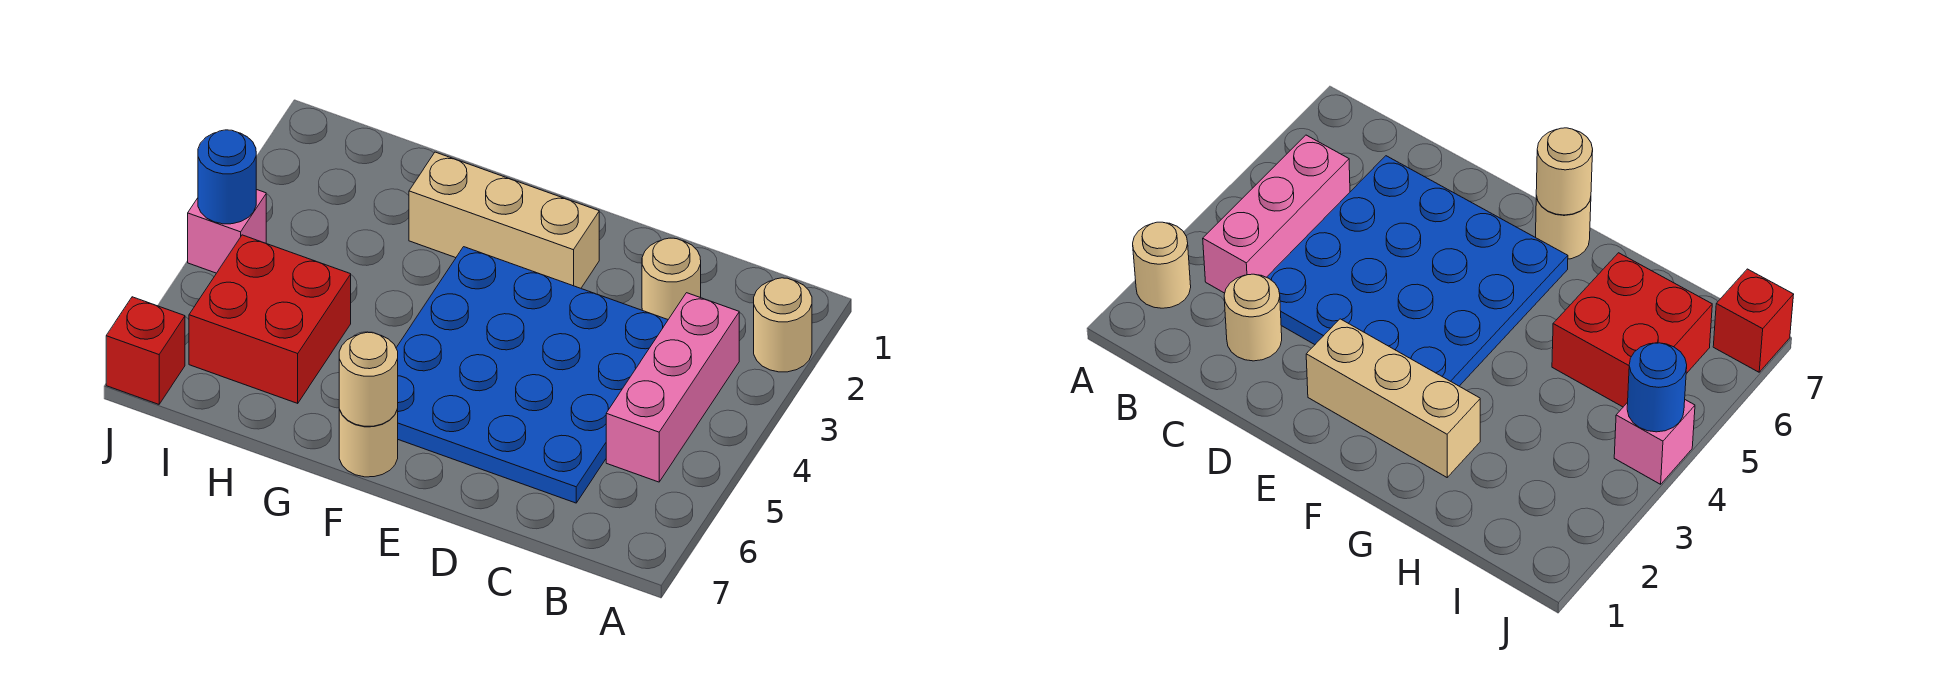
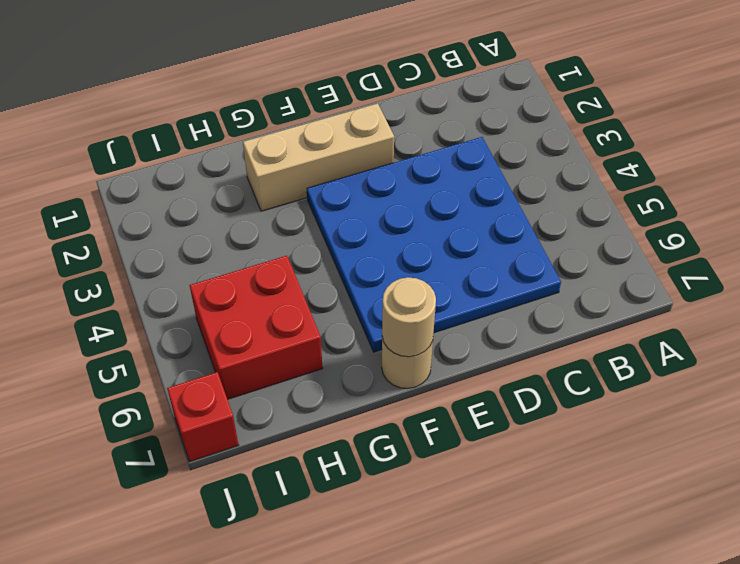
none -> tan 1x1 round brick [754,278,812,372]
none -> pink 1x3 brick [606,293,739,482]

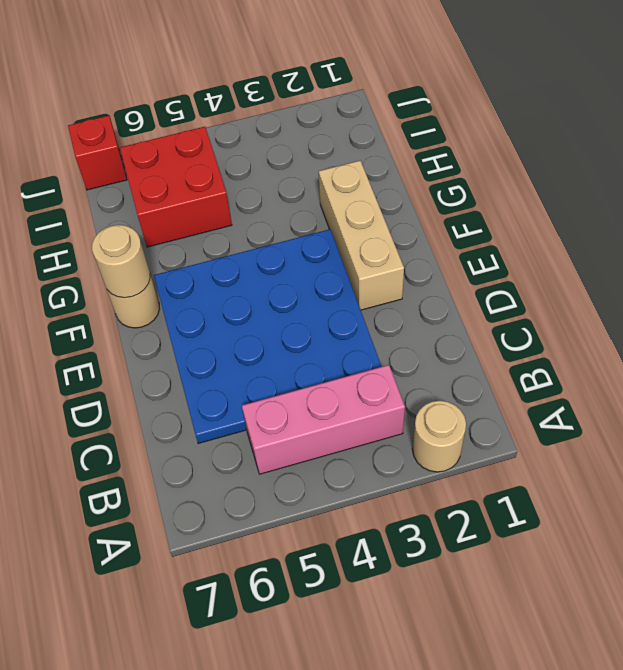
none -> tan 1x1 round brick [642,238,701,319]
none -> pink 1x1 brick [188,189,266,273]

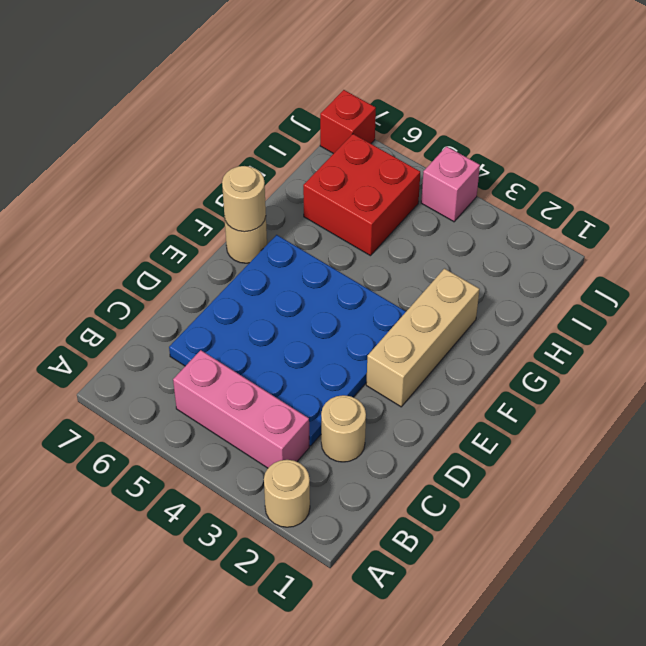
none -> blue 1x1 round brick [198,130,256,224]

